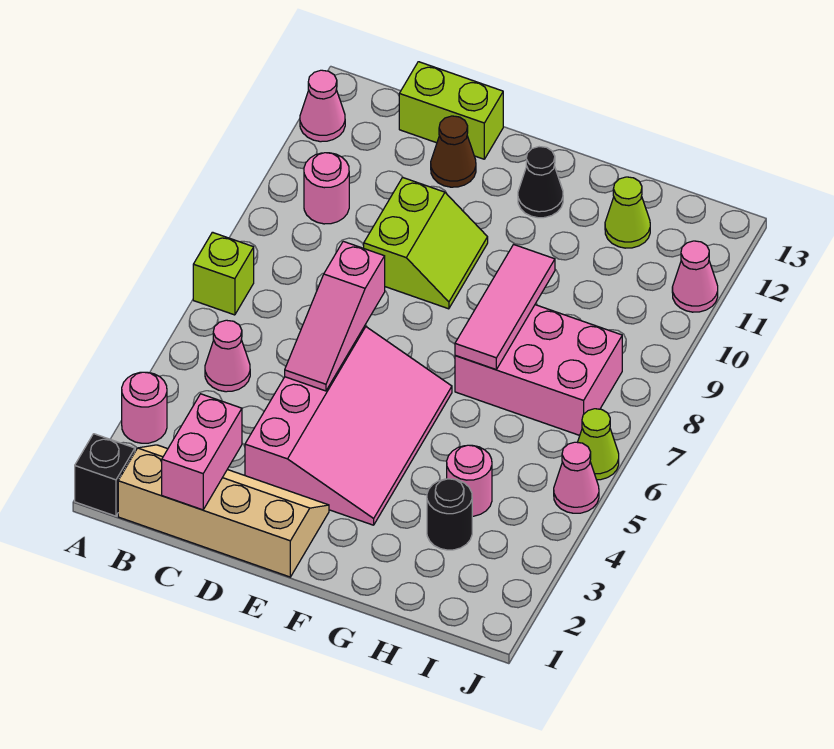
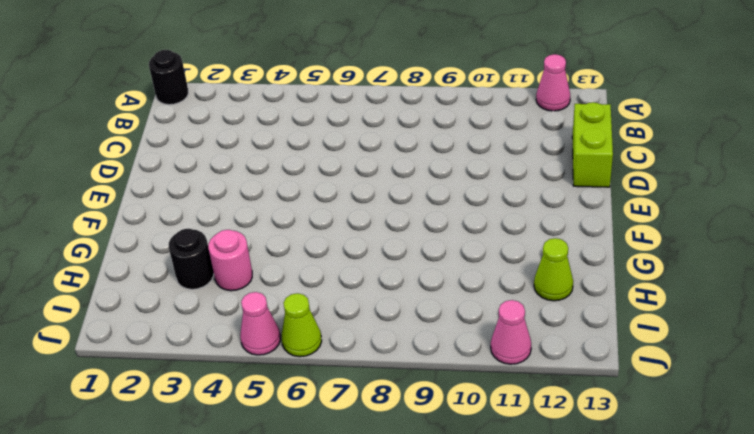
black 1x1 round brick [149,50,188,105] -> black 1x1 brick [75,434,135,516]
none -> pink 1x1 round brick [122,372,167,443]
none -> lime 1x1 brick [193,232,254,315]
none -> tan 2x4 slope [118,445,329,577]

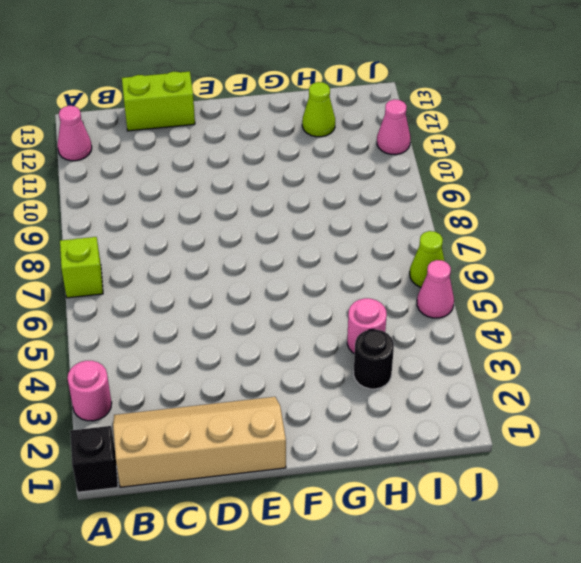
none -> pink 1x1 cone [205,320,250,392]
none -> pink 1x1 round brick [304,153,349,224]
none -> pink 3x4 slope [245,326,452,525]

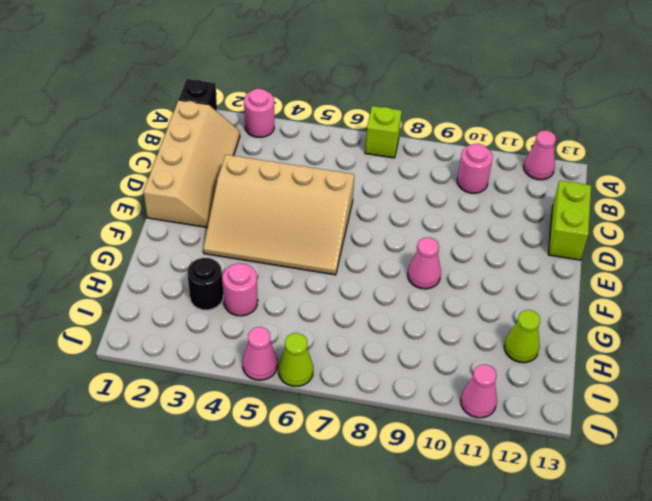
tan 3x4 slope [203,155,354,275] -> pink 3x4 slope [245,326,452,525]
pink 1x1 cone [408,237,441,289] -> pink 1x1 cone moved to [205,320,250,392]
none -> lime 2x2 slope [364,177,488,309]
none -> brown 1x1 cone [431,116,476,187]
none -> black 1x1 cone [518,147,563,218]

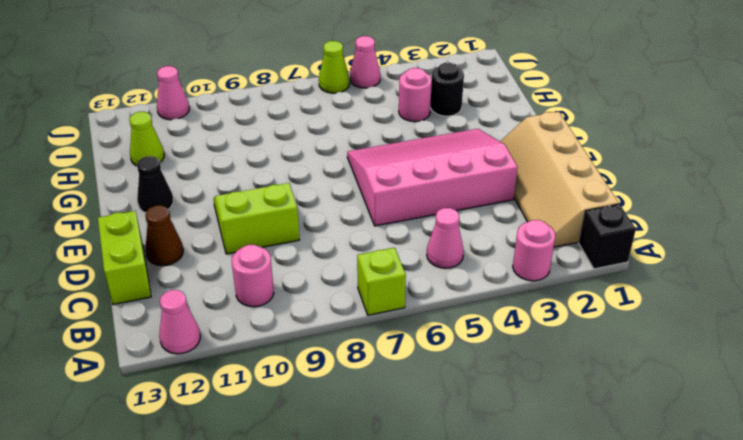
none -> pink 2x3 brick [455,305,622,435]
none -> pink 1x2 brick [162,394,242,510]
none -> pink 1x3 slope [285,241,385,391]

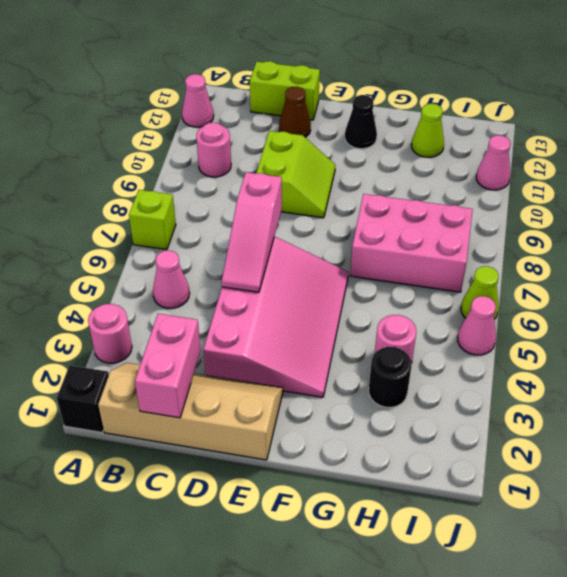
none -> pink 1x3 tile [455,245,555,370]

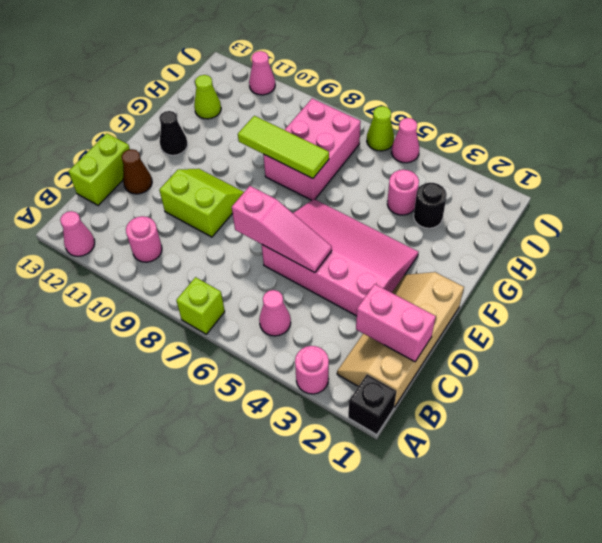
lime 1x3 tile [238,116,329,178] -> pink 1x3 tile [455,245,555,370]

